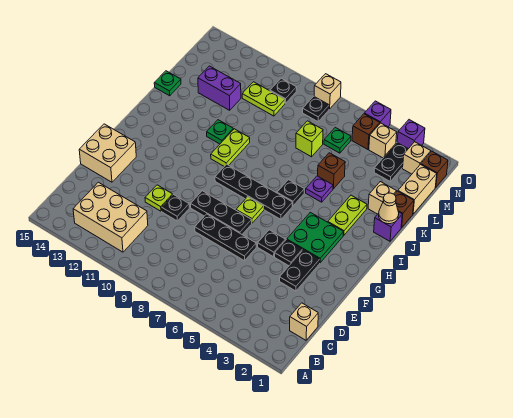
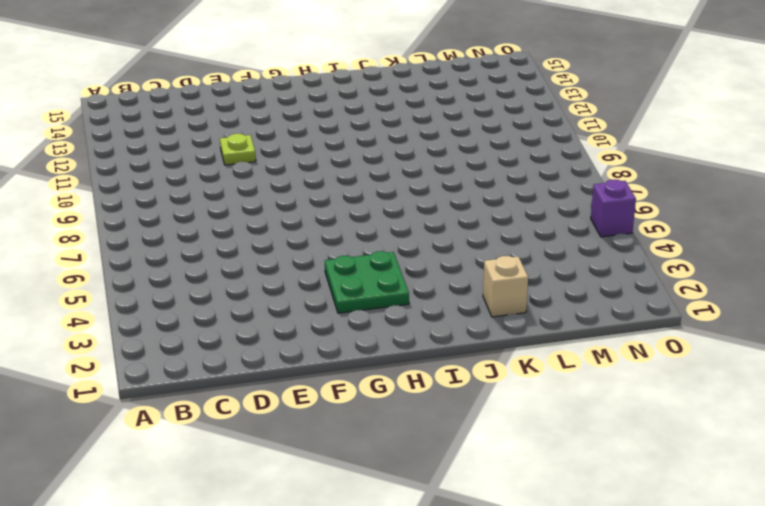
none -> tan 2x3 brick [73,182,148,252]
none -> tan 1x1 brick [290,303,318,340]
none -> black 1x2 plate [280,250,320,291]
none -> black 1x3 plate [195,214,256,261]

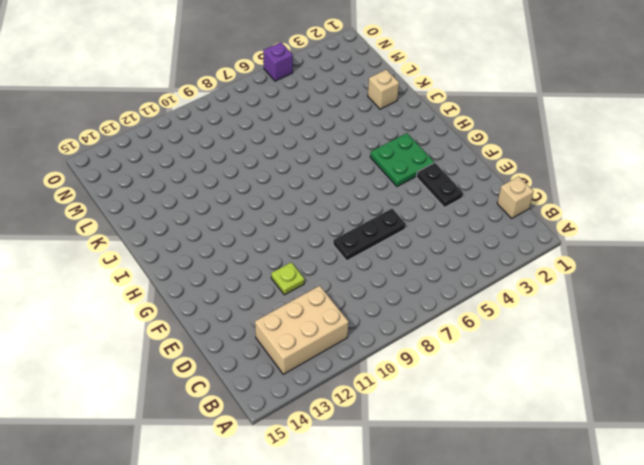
none -> black 1x1 plate [162,195,189,221]
none -> tan 2x2 brick [79,124,136,182]
none -> black 1x1 plate [275,240,303,266]
none -> black 1x1 plate [258,230,285,257]

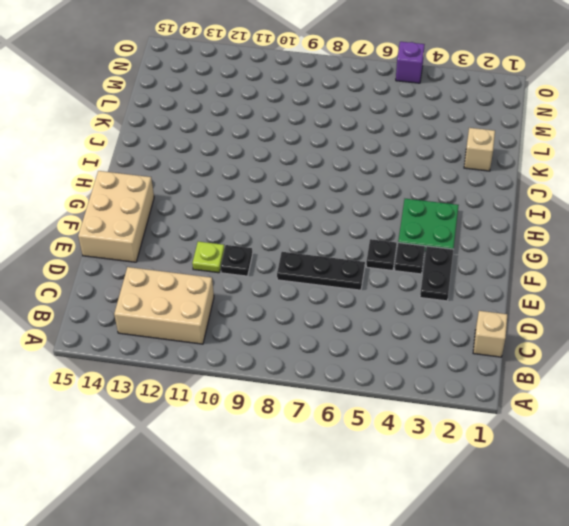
tan 2x3 brick [78,171,154,262] -> tan 2x2 brick [79,124,136,182]
none -> black 1x3 plate [191,191,252,234]
none -> lime 1x1 plate [236,197,264,223]
none -> black 1x4 plate [215,164,293,219]
none -> lime 1x2 plate [328,195,367,235]

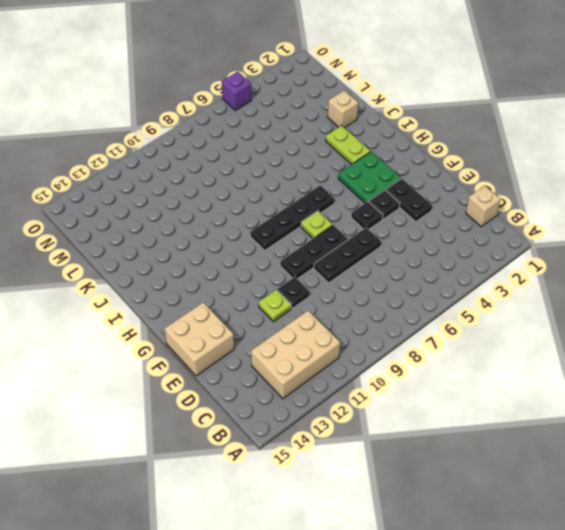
none -> black 1x1 plate [277,180,304,206]
none -> lime 1x2 plate [211,129,250,166]
none -> purple 1x1 brick [374,212,402,241]
none -> purple 1x1 plate [306,176,333,202]

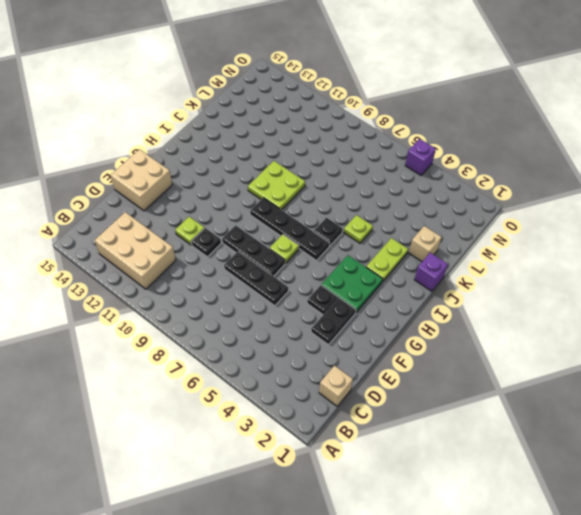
lime 2x2 plate [248,161,305,210] -> lime 1x2 plate [211,129,250,166]
lime 1x1 plate [344,215,373,243] -> purple 1x1 plate [306,176,333,202]
none -> black 1x1 plate [258,230,285,257]
none -> green 1x1 plate [207,120,233,144]
none -> brown 1x1 brick [395,191,414,228]
none -> brown 1x1 brick [318,153,345,189]

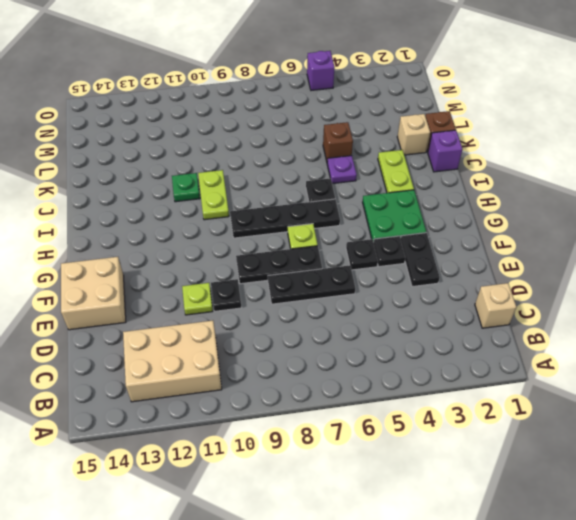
none -> green 1x1 plate [154,71,181,96]
none -> tan 1x2 brick [398,165,437,214]
none -> lime 1x1 brick [296,121,323,157]
none -> purple 1x2 brick [198,66,241,110]

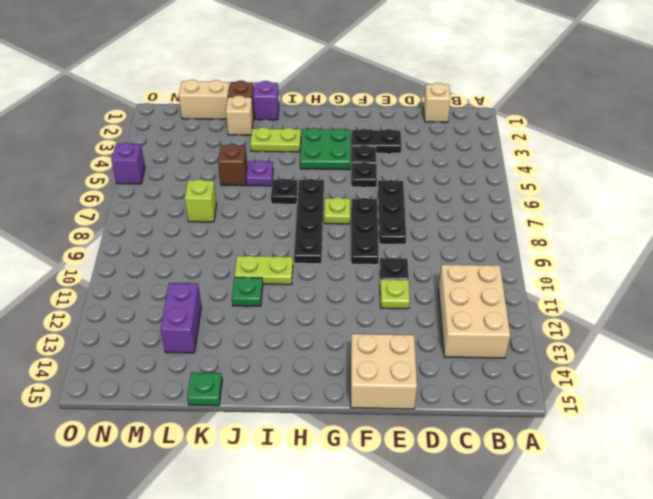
none -> black 1x2 plate [374,143,408,181]
none -> green 1x1 plate [324,127,351,153]
none -> lime 1x2 plate [242,82,285,116]
none -> brown 1x1 brick [421,151,448,187]

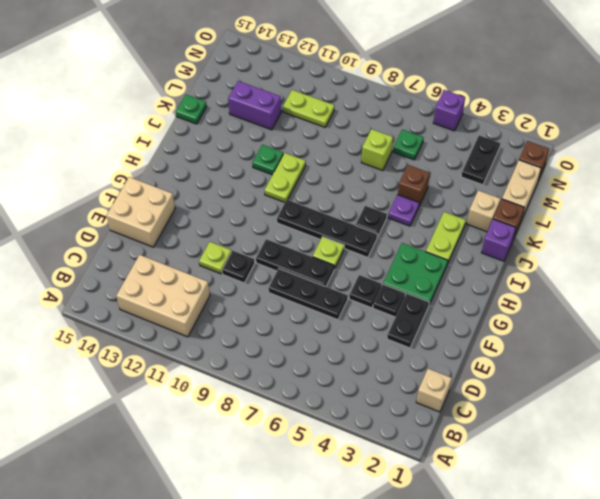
none -> tan 1x1 brick [403,142,431,174]
none -> tan 1x1 brick [369,123,397,158]
none -> brown 1x1 brick [352,114,380,149]
none -> black 1x1 plate [303,96,329,122]

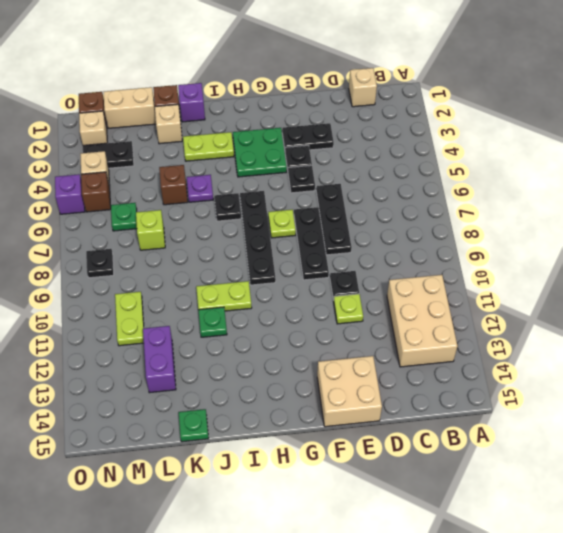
none -> black 1x1 plate [270,78,297,103]
none -> purple 1x1 brick [397,120,425,149]
none -> tan 1x1 brick [314,74,341,109]
none -> tan 1x1 cone [379,193,399,224]

